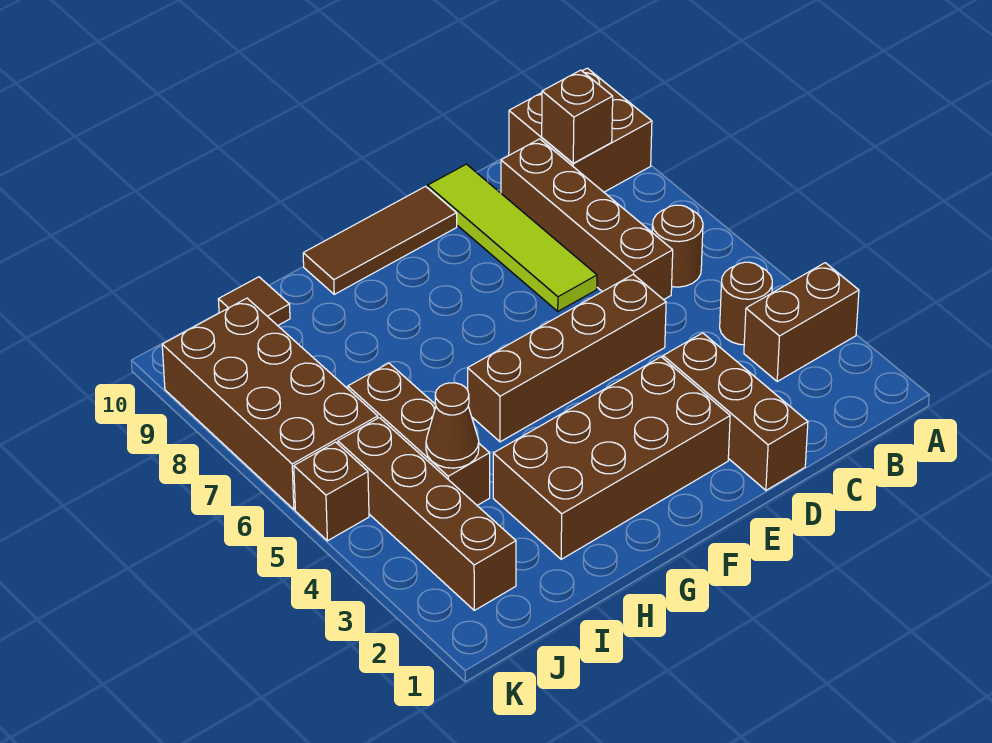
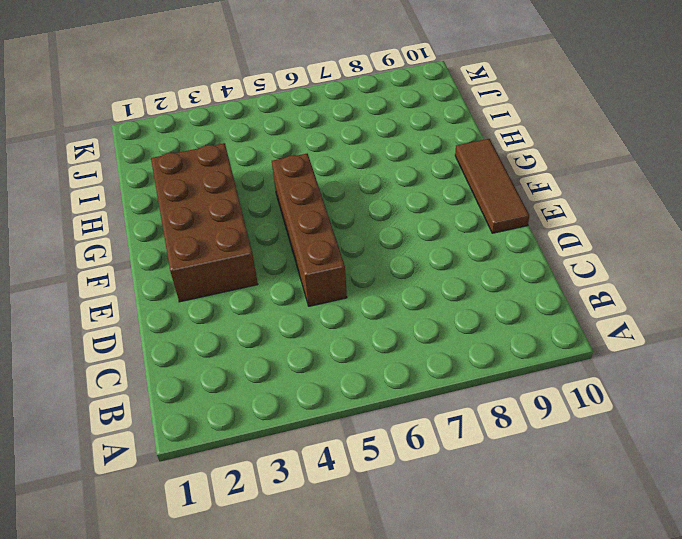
none -> brown 1x2 brick [744,263,859,381]
none -> brown 2x2 brick [509,68,652,192]
none -> brown 1x1 round brick [720,262,772,345]

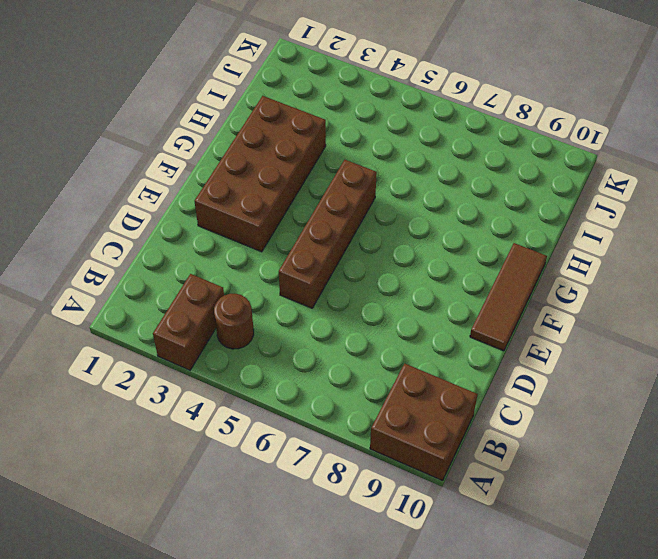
none -> brown 1x1 round brick [652,205,703,287]
none -> brown 1x4 brick [501,139,673,300]
none -> brown 1x3 brick [663,333,808,490]

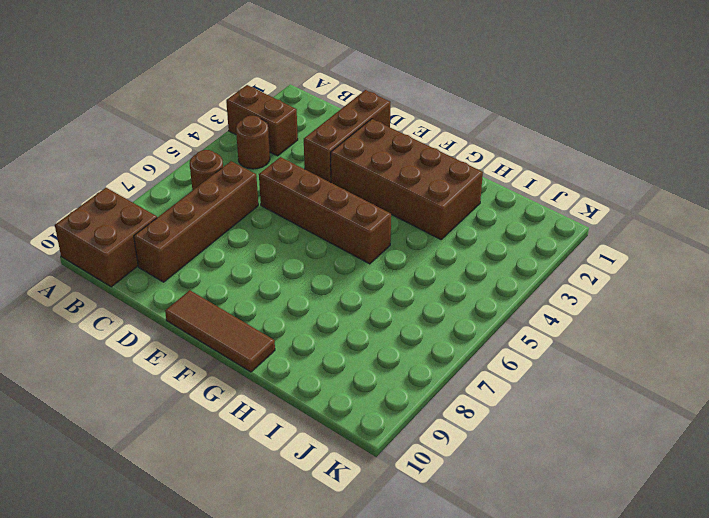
none -> lime 1x4 tile [428,164,597,311]
none -> brown 1x3 brick [348,363,490,505]
none -> brown 1x1 tile [218,277,290,326]

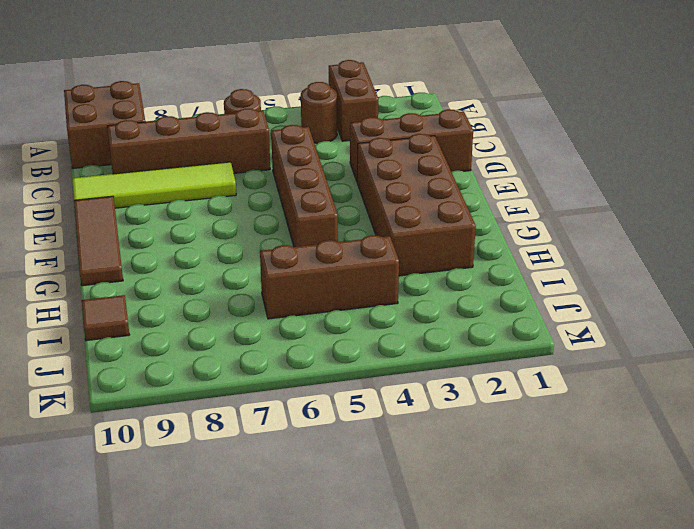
none -> brown 1x4 brick [338,418,516,610]
none -> brown 2x4 brick [162,298,378,509]
none -> brown 1x1 brick [294,442,369,541]

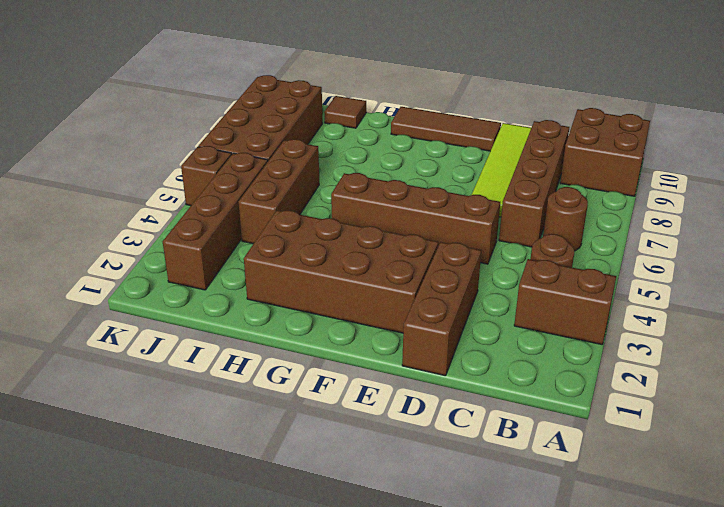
none -> brown 1x1 brick [542,70,613,163]
none -> brown 1x1 cone [426,383,479,468]

